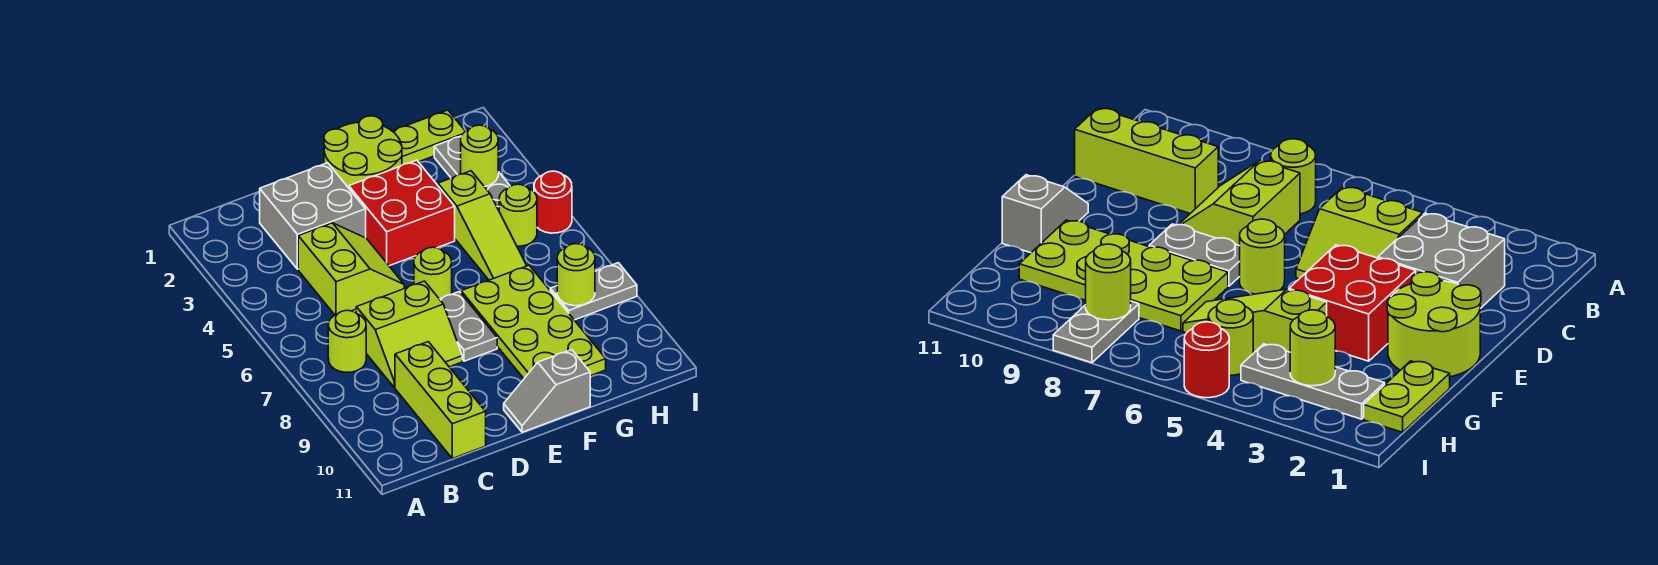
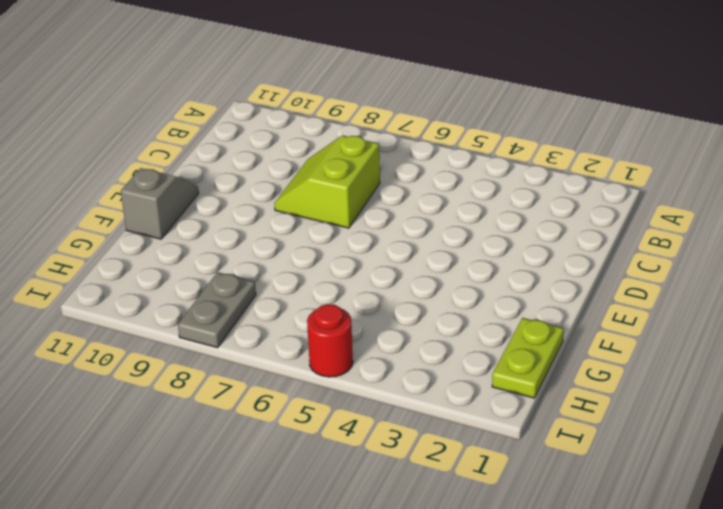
none -> lime 1x1 round brick [328,310,366,372]
none -> grey 2x2 brick [260,163,366,269]
none -> lime 2x2 slope [298,223,404,315]

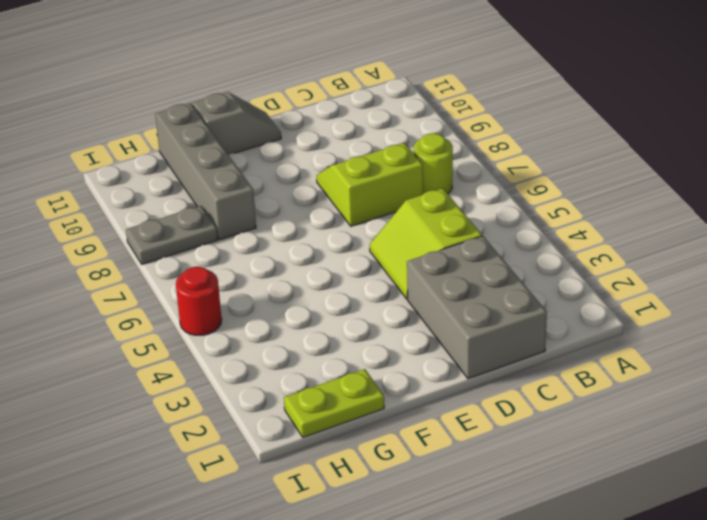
grey 2x3 brick [407,236,547,379] -> grey 2x2 brick [260,163,366,269]
grey 1x4 brick [155,103,256,240] -> lime 2x4 plate [461,265,606,378]
none -> lime 1x3 brick [395,342,486,459]
none -> lime 2x2 round brick [324,116,402,188]
none -> red 2x2 brick [349,160,455,266]

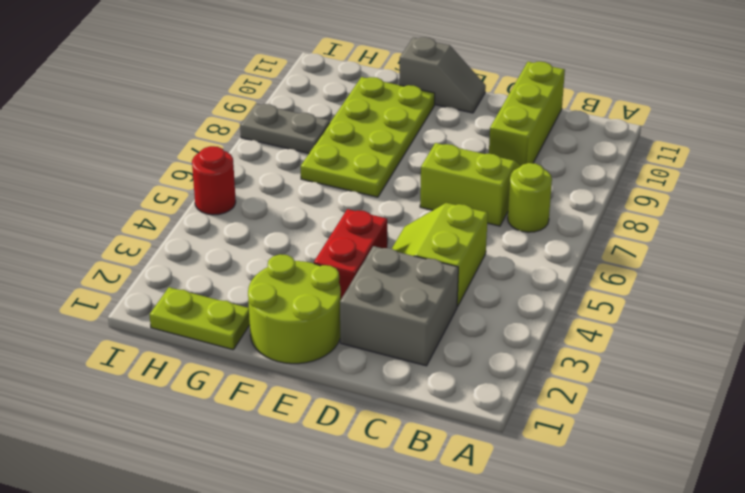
red 1x2 brick [314,209,387,299] -> red 2x2 brick [349,160,455,266]
none -> lime 1x1 round brick [414,247,452,299]
none -> grey 1x2 plate [440,291,497,361]
none -> lime 1x3 slope [438,171,527,280]

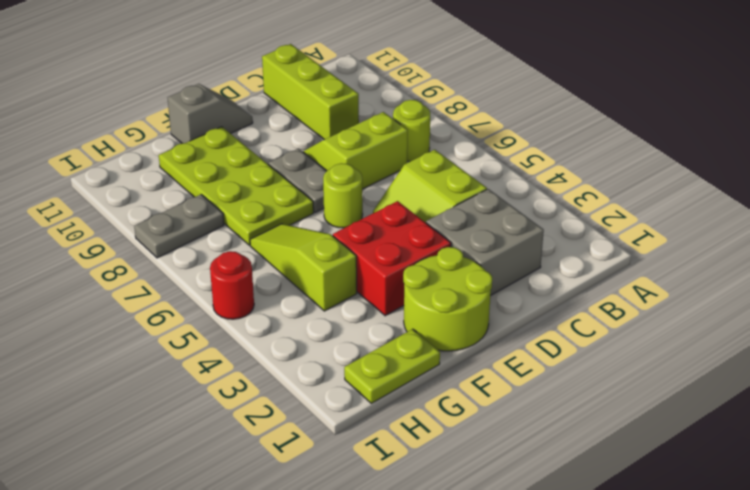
none -> grey 1x3 plate [434,136,510,210]
none -> lime 1x1 round brick [499,184,537,246]
none -> lime 1x1 round brick [461,125,498,187]

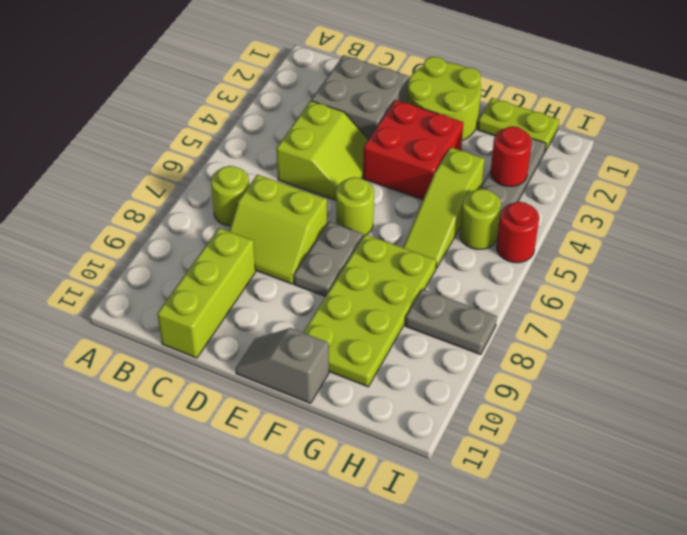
red 1x1 round brick [491,126,532,186] -> lime 1x1 round brick [461,125,498,187]
none -> lime 1x1 round brick [557,244,595,306]

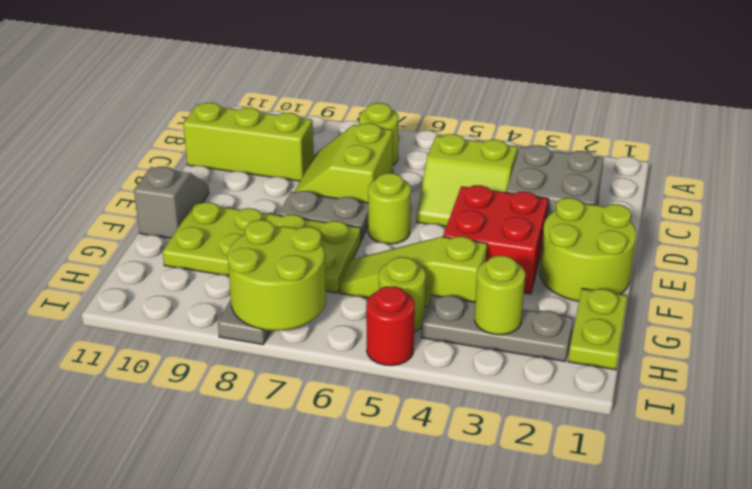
lime 2x2 round brick [227,220,326,331] -> lime 1x1 round brick [557,244,595,306]

